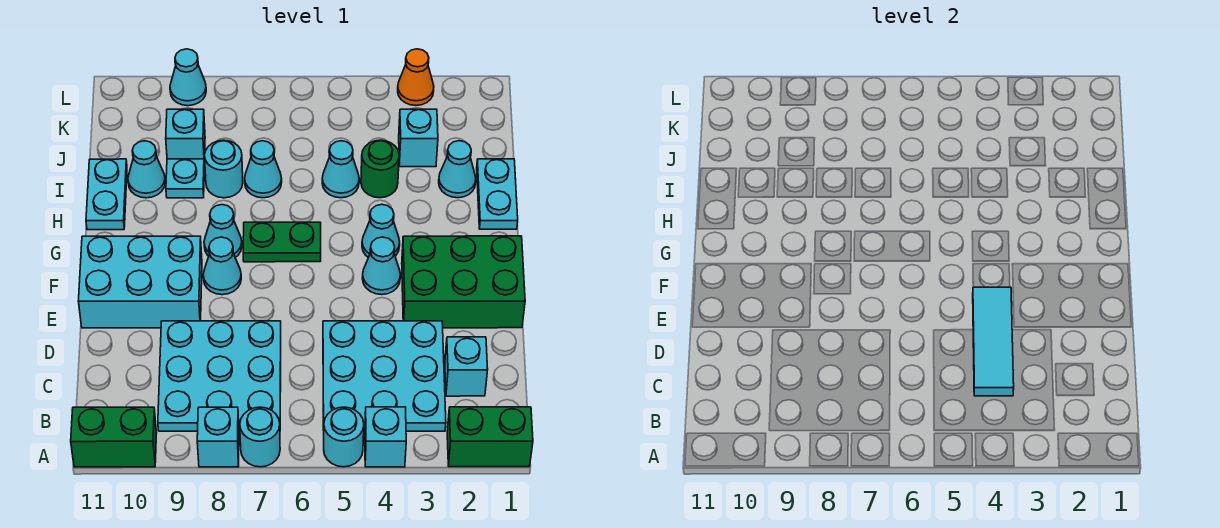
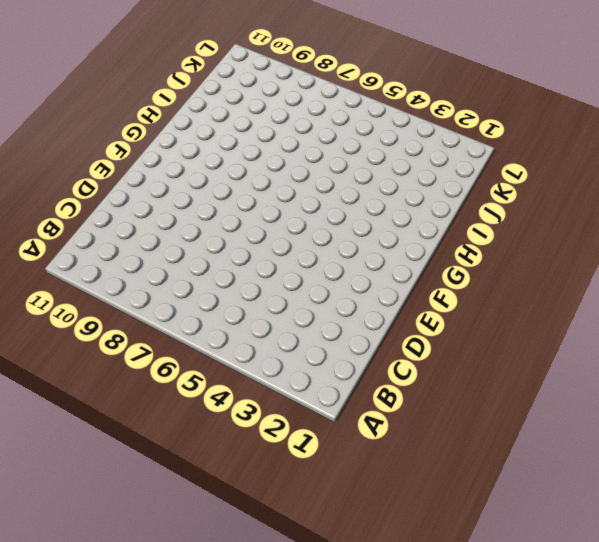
none -> green 1x2 brick [447,407,533,467]
none -> cyan 1x1 brick [365,407,406,467]
none -> cyan 1x1 round brick [324,407,364,467]
none -> cyan 1x1 round brick [240,407,280,467]

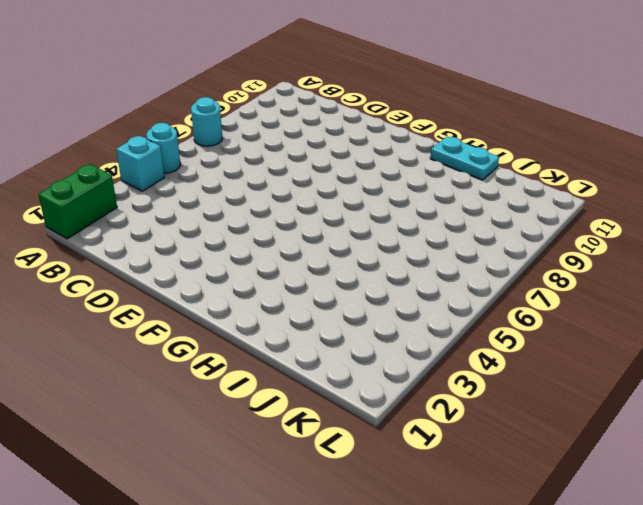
none -> cyan 1x1 brick [197,407,239,467]
none -> green 1x2 brick [71,407,157,467]
none -> cyan 3x3 plate [323,321,446,431]
none -> cyan 3x3 plate [158,321,281,431]

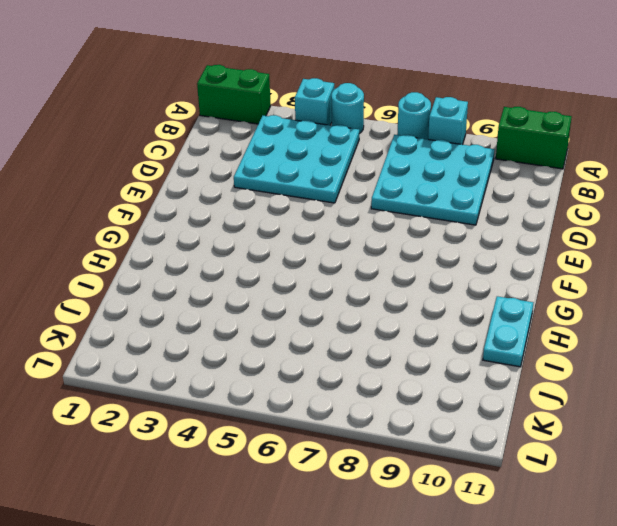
none -> cyan 1x1 brick [445,337,488,396]
none -> green 2x3 brick [402,236,525,328]
none -> cyan 2x3 brick [79,236,202,328]
none -> cyan 1x1 cone [362,237,400,295]

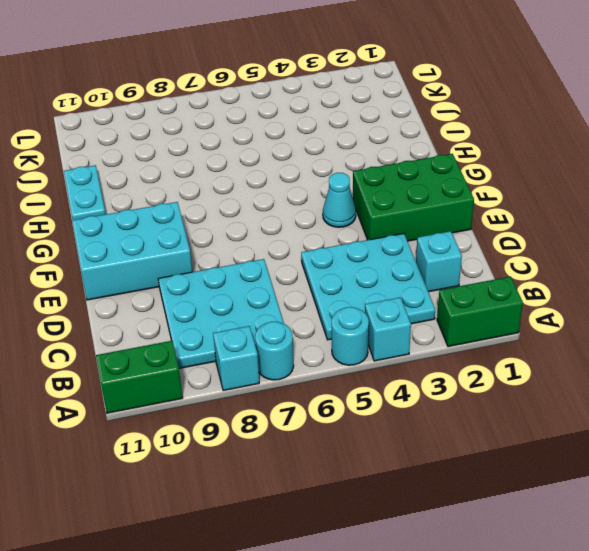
none -> cyan 1x1 cone [203,237,241,295]
none -> cyan 1x1 cone [362,204,400,257]
none -> green 1x2 plate [243,222,321,262]
none -> cyan 1x1 cone [204,205,242,258]

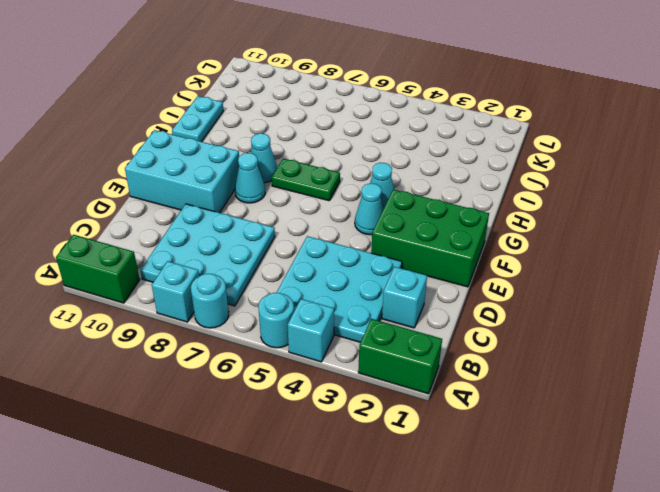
none -> cyan 1x2 plate [477,159,518,229]
none -> cyan 1x1 cone [439,141,476,198]
none -> green 1x1 round brick [361,140,399,198]
none -> cyan 1x1 cone [322,141,359,198]

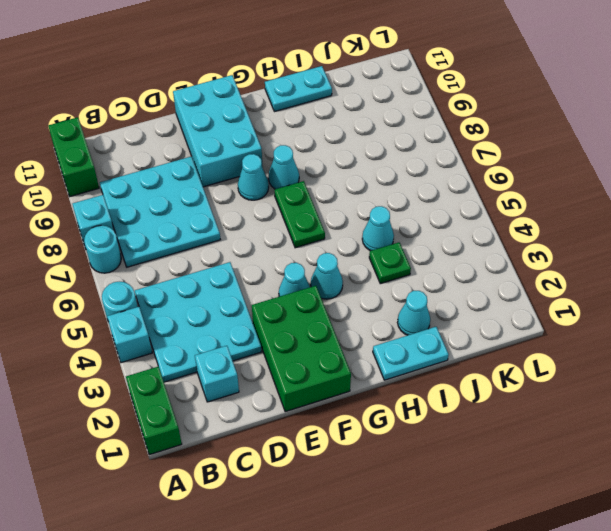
green 1x1 plate [369,242,411,284] -> green 1x1 round brick [361,140,399,198]
none -> cyan 1x1 cone [245,141,282,198]
none -> cyan 1x1 round brick [205,140,243,198]
none -> cyan 1x1 plate [166,159,204,198]
none -> cyan 1x1 cone [128,141,165,198]

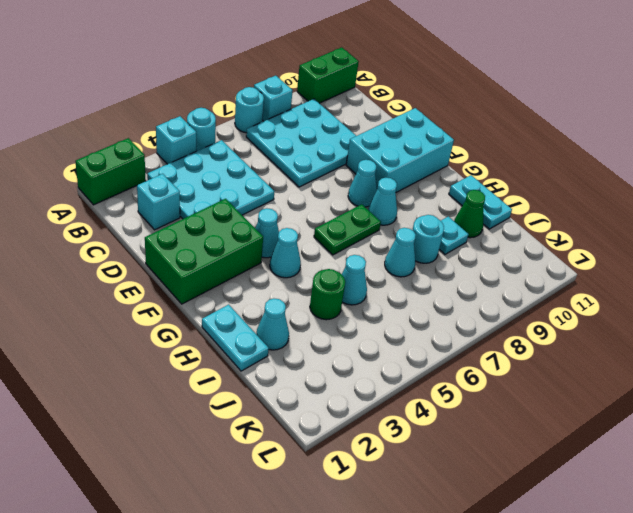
green 1x1 cone [454,190,485,238] -> cyan 1x1 cone [128,141,165,198]
none -> cyan 1x1 brick [399,109,438,167]
none -> cyan 1x1 brick [166,109,205,165]
none -> orange 1x1 cone [398,49,434,105]
none -> cyan 1x1 cone [170,49,206,106]

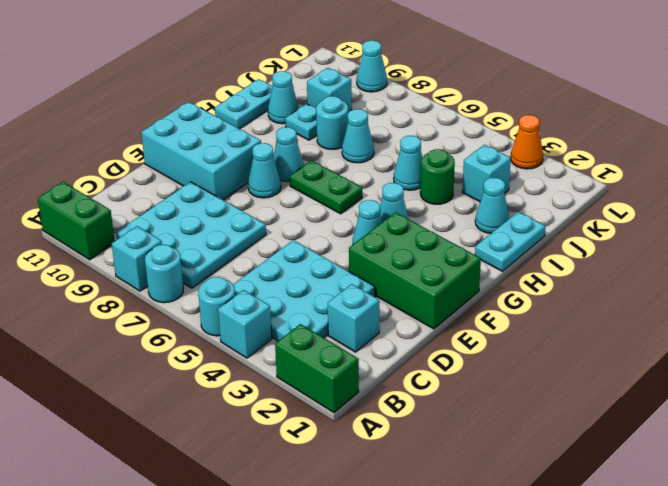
none -> cyan 1x3 tile [973,287,1014,396]

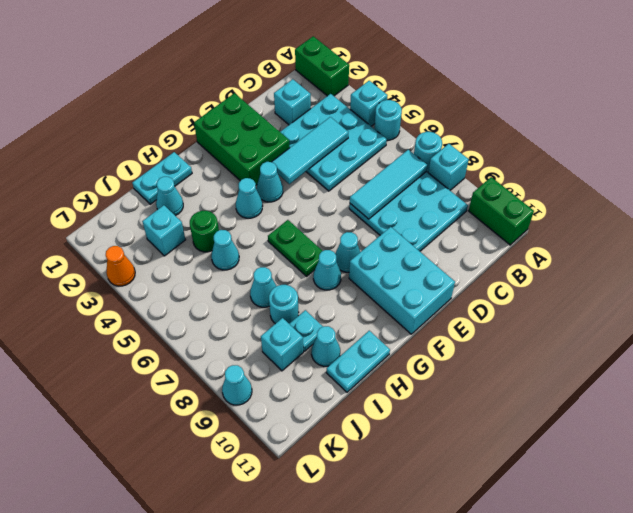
cyan 1x3 tile [350,150,428,219] -> none

